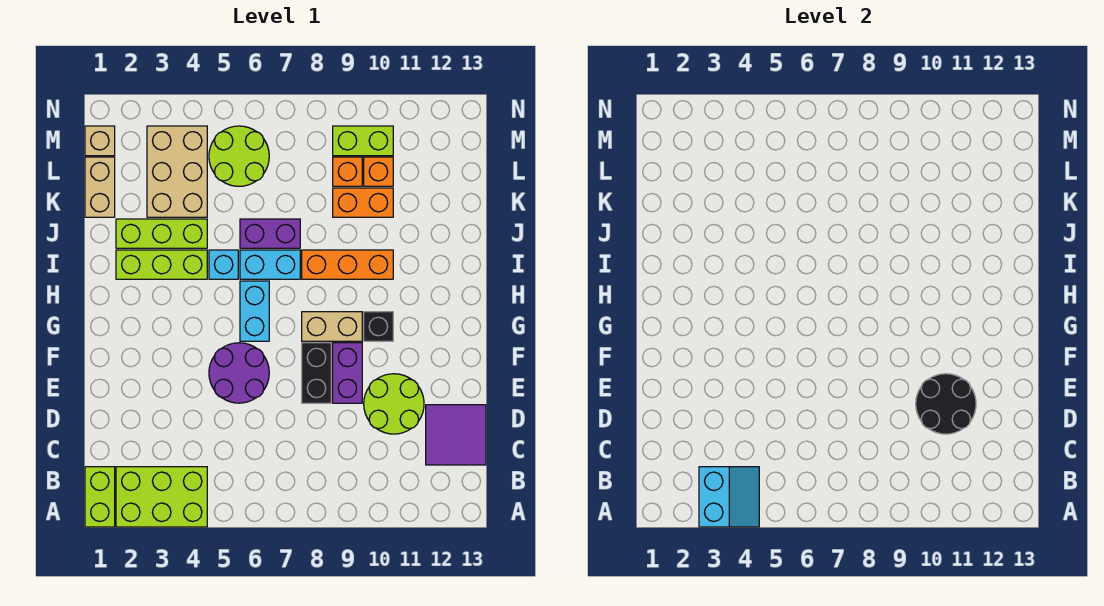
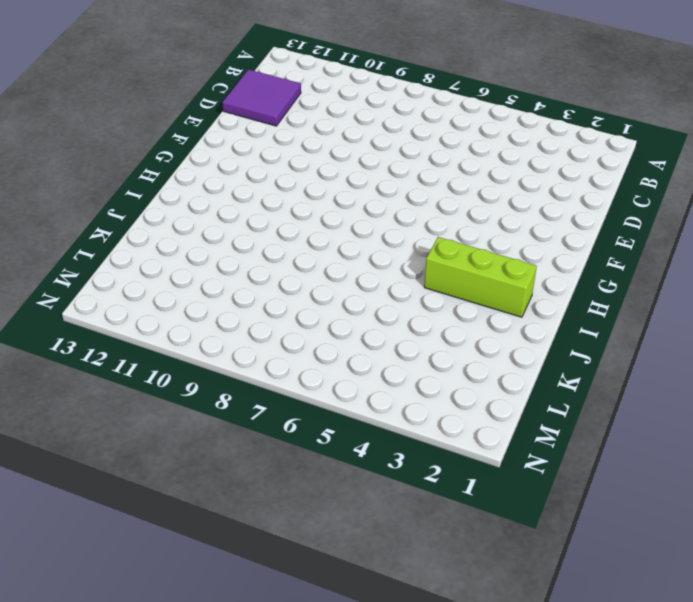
none -> lime 1x2 brick [85,467,115,527]
none -> lime 2x3 brick [116,467,207,527]
none -> lime 2x2 round brick [364,374,424,434]

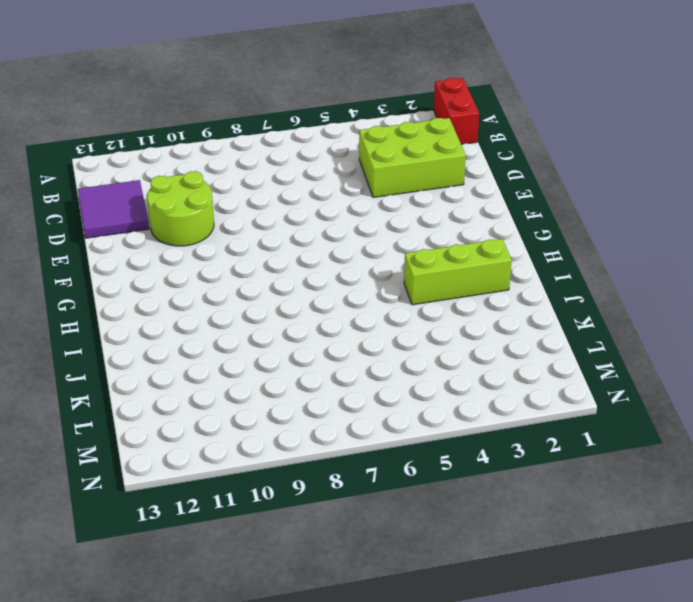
red 1x2 brick [434,78,479,145] -> lime 1x2 brick [85,467,115,527]
lime 2x3 brick [359,118,466,197] -> lime 2x3 brick moved to [116,467,207,527]
none -> purple 2x2 round brick [209,343,269,403]
none -> black 1x2 brick [302,343,331,403]
none -> purple 1x2 brick [333,343,362,403]

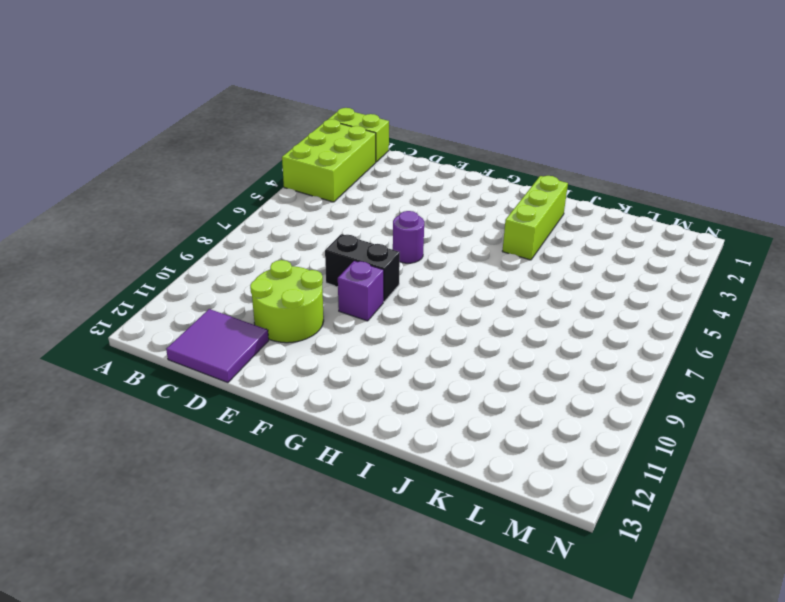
purple 1x1 round brick [393,211,424,263] -> purple 2x2 round brick [209,343,269,403]
purple 1x1 brick [338,261,384,321] -> purple 1x2 brick [333,343,362,403]
none -> cyan 1x2 brick [240,281,269,341]
none -> tan 1x2 brick [302,312,362,341]
none -> black 1x1 brick [364,312,393,341]

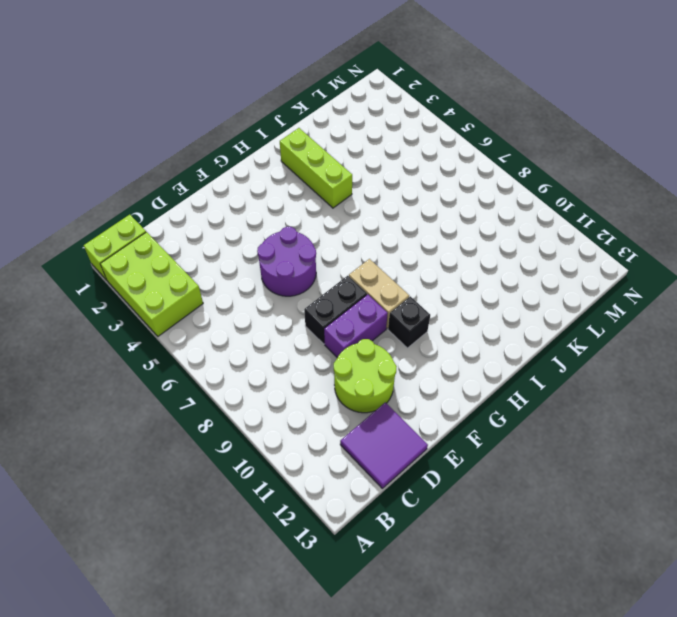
none -> cyan 1x2 brick [240,281,269,341]
none -> cyan 1x1 brick [209,250,238,279]
none -> cyan 1x2 brick [240,250,300,279]

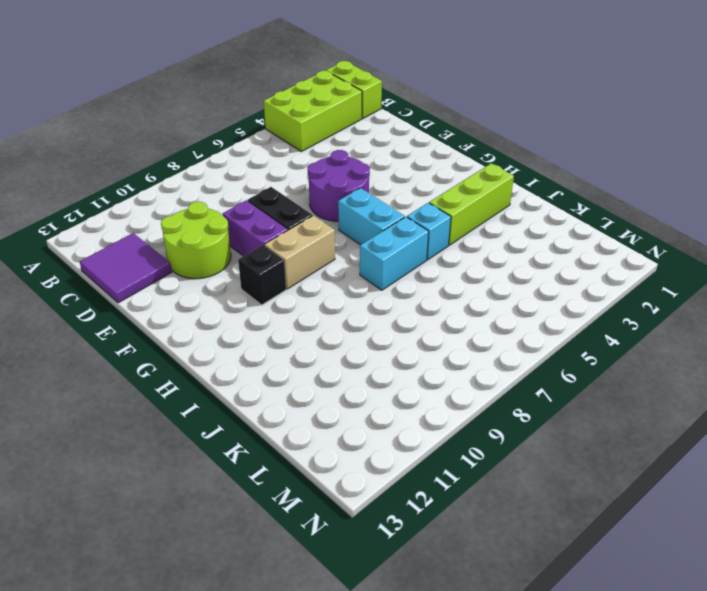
none -> orange 1x3 brick [302,250,393,279]
none -> lime 1x3 brick [116,219,207,248]
none -> purple 1x2 brick [240,219,300,248]

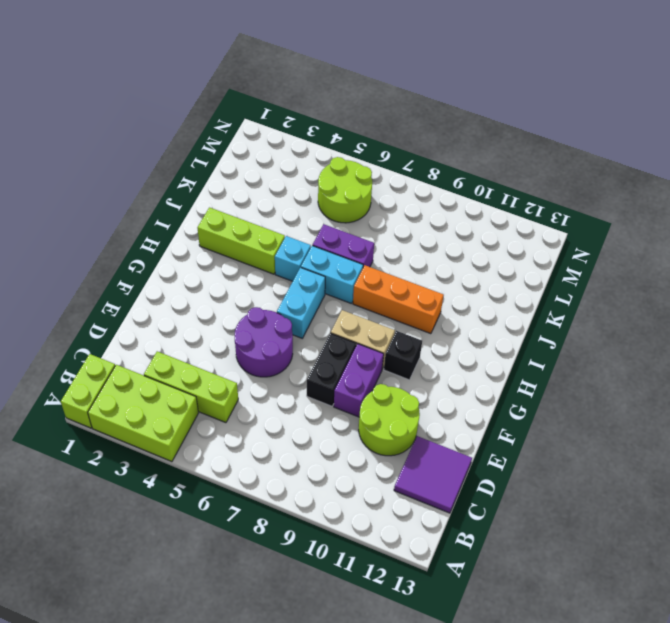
lime 1x3 brick [144,351,238,423] -> lime 1x3 brick moved to [116,219,207,248]
none -> tan 1x2 brick [85,157,115,217]
none -> tan 2x3 brick [147,126,207,217]
none -> orange 1x2 brick [333,188,393,217]

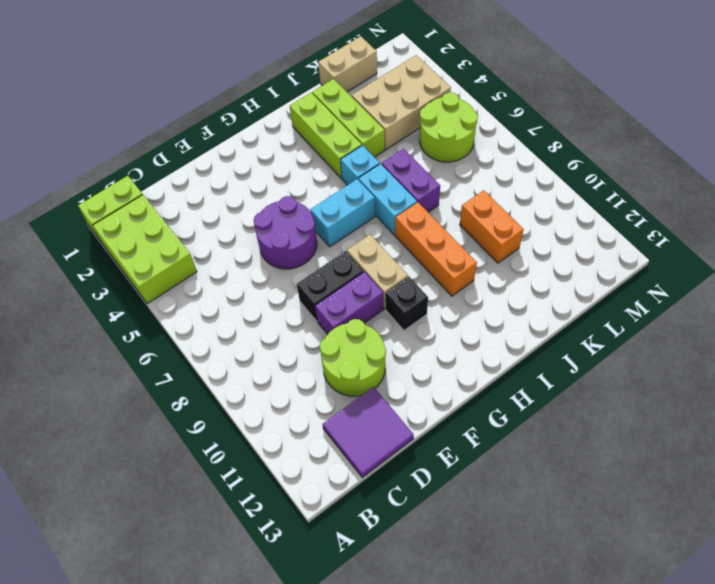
none -> orange 1x1 brick [333,157,362,186]
none -> orange 1x1 brick [364,157,393,186]
none -> tan 1x1 brick [85,126,115,156]

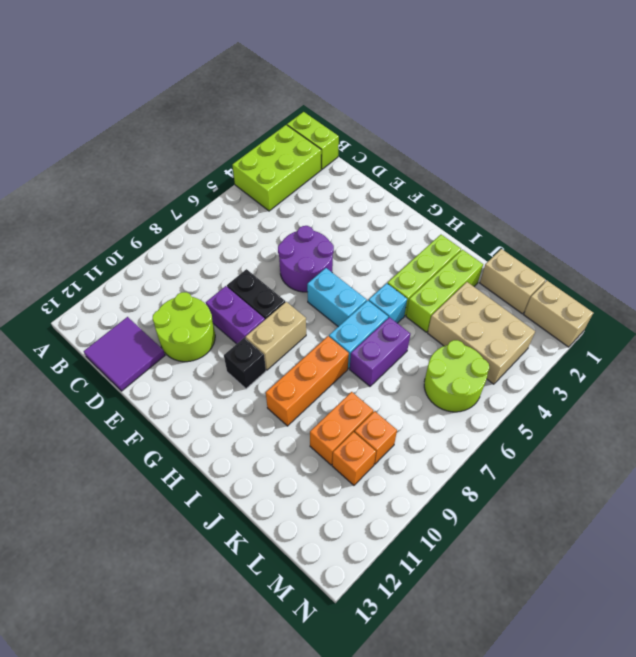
tan 1x2 brick [524,281,593,347] -> tan 1x1 brick [85,126,115,156]
none -> lime 1x2 brick [333,126,393,156]
none -> cyan 2x2 slope [699,467,759,527]
none -> black 2x2 round brick [916,374,976,434]

